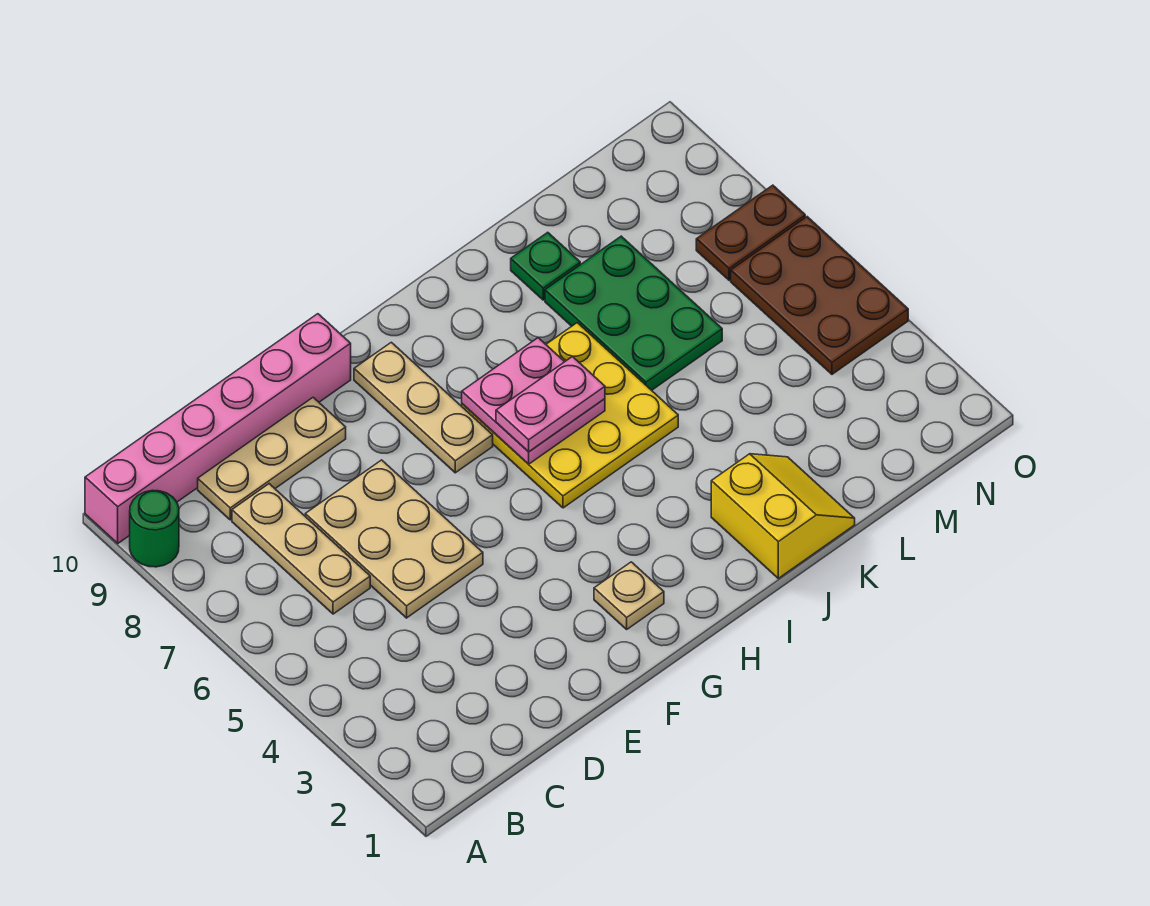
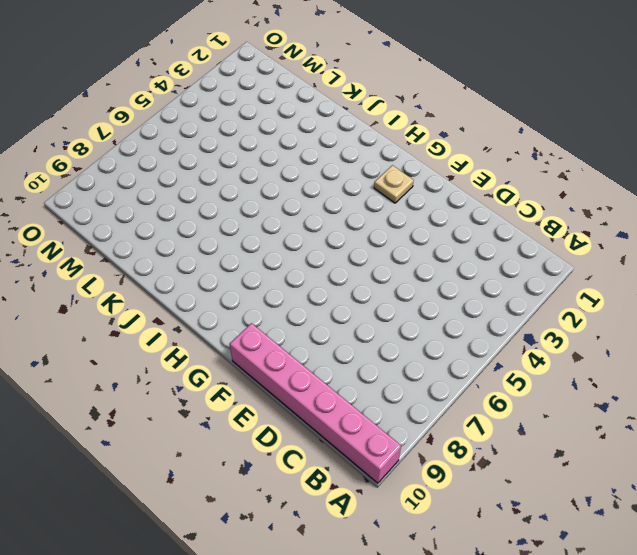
none -> green 1x1 round brick [130,490,179,567]
none -> tan 1x3 plate [232,484,370,614]
none -> tan 1x3 plate [198,398,346,520]

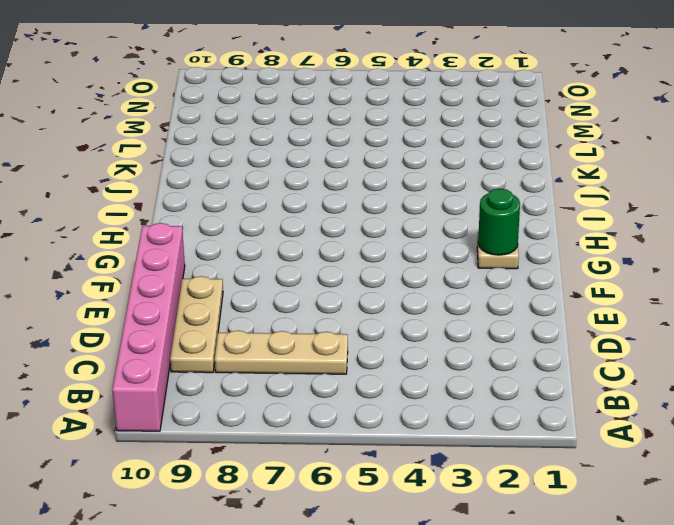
green 1x1 round brick [478,188,520,255] -> green 1x1 round brick moved to [130,490,179,567]
none -> tan 2x3 plate [305,460,483,618]
none -> tan 1x3 plate [354,342,493,473]
none -> yellow 3x3 plate [462,323,678,508]

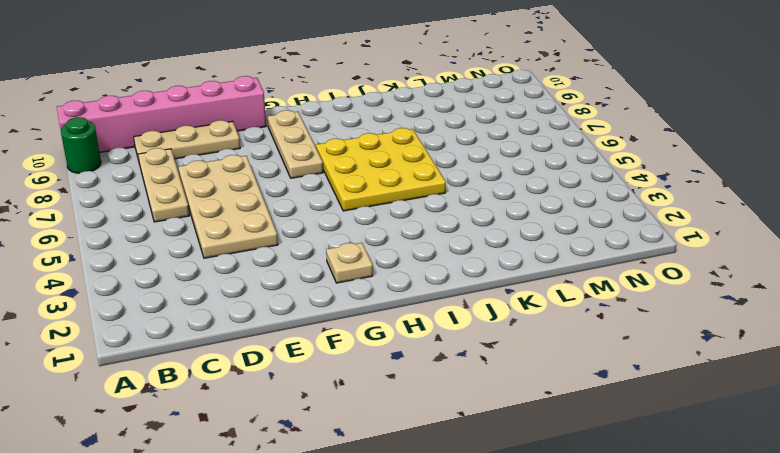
tan 2x4 plate [179,155,278,258] -> tan 2x3 plate [305,460,483,618]
none -> yellow 2x2 slope [711,454,855,578]
none -> green 2x3 plate [545,236,722,390]
none -> green 1x1 plate [511,232,580,300]

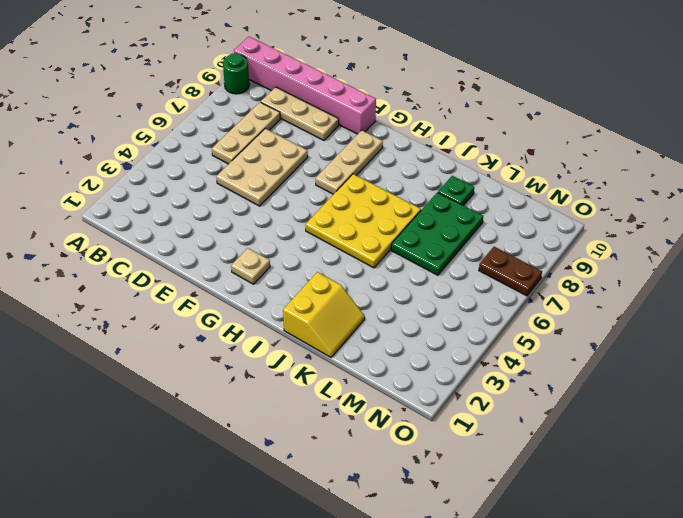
none -> brown 2x3 plate [731,217,908,374]
none -> pink 2x2 plate [462,338,605,464]
none -> pink 1x2 plate [496,357,605,452]

